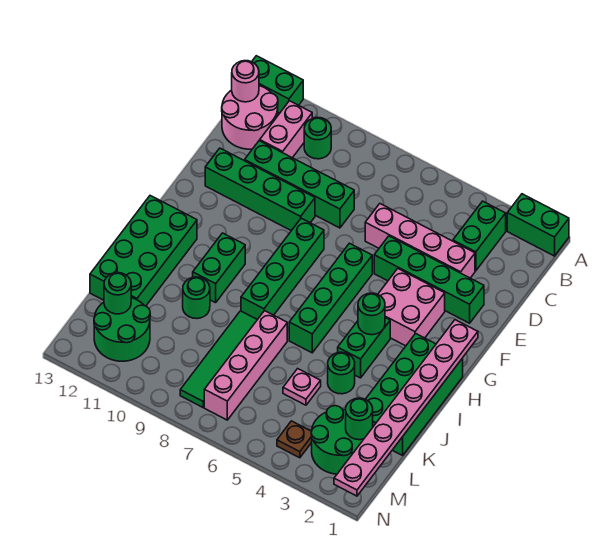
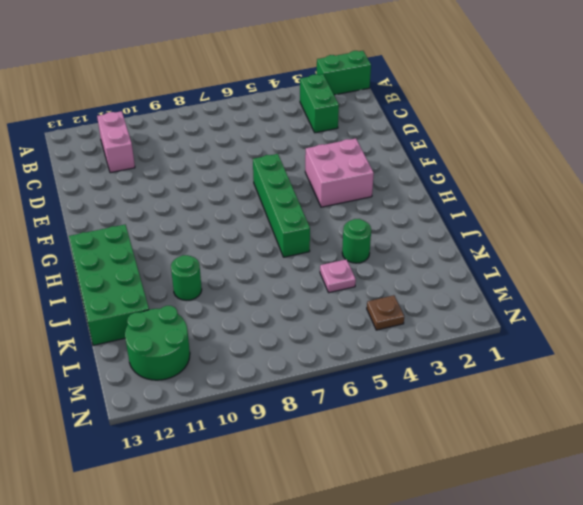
none -> green 1x2 brick [252,56,303,113]
none -> green 1x1 round brick [304,117,331,159]
none -> pink 2x2 round brick [222,86,278,149]
none -> pink 1x4 brick [365,204,475,278]

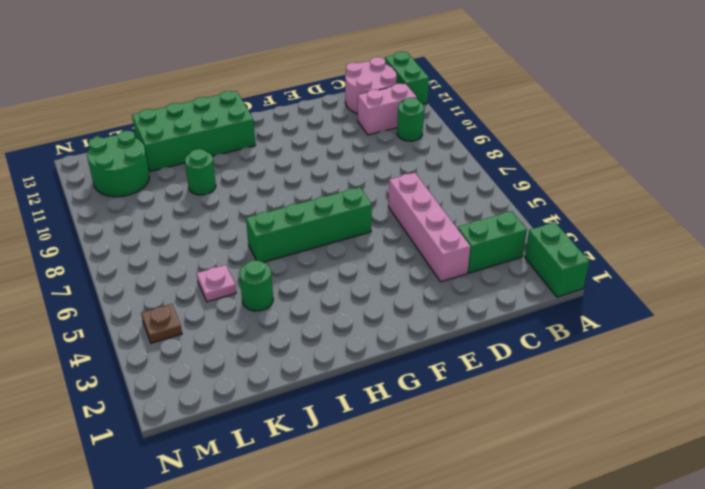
none -> green 1x4 brick [245,141,354,228]
none -> green 1x4 brick [374,236,484,323]
none -> green 1x4 brick [205,148,315,231]
none -> pink 2x2 brick [378,269,445,346]

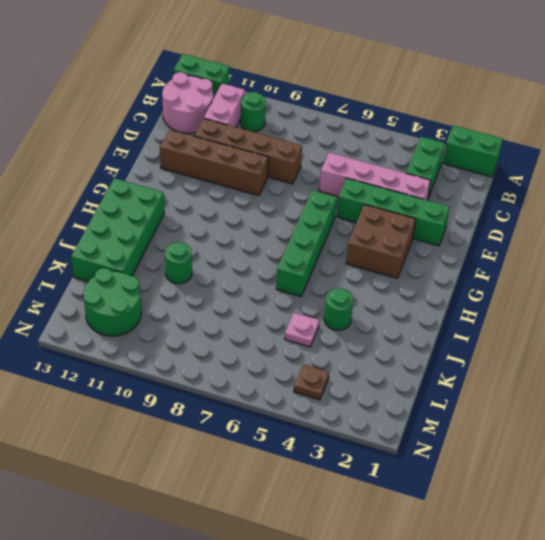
brown 1x4 brick [195,119,302,184] -> green 1x4 brick [245,141,354,228]
brown 1x4 brick [160,130,268,196] -> green 1x4 brick [205,148,315,231]
brown 2x2 brick [346,204,416,278] -> pink 2x2 brick [378,269,445,346]
none -> green 1x4 brick [241,218,324,320]
none -> green 2x4 brick [365,334,463,455]
none -> green 1x2 brick [338,318,390,378]
none -> green 1x2 brick [193,233,245,303]

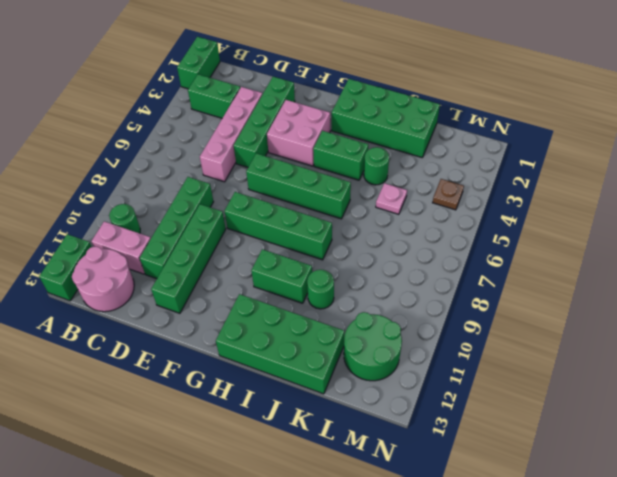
none -> pink 1x4 brick [204,311,287,420]
none -> green 1x4 tile [180,311,257,407]
none -> green 2x2 round brick [311,406,364,474]
none -> pink 1x1 round brick [232,61,259,102]

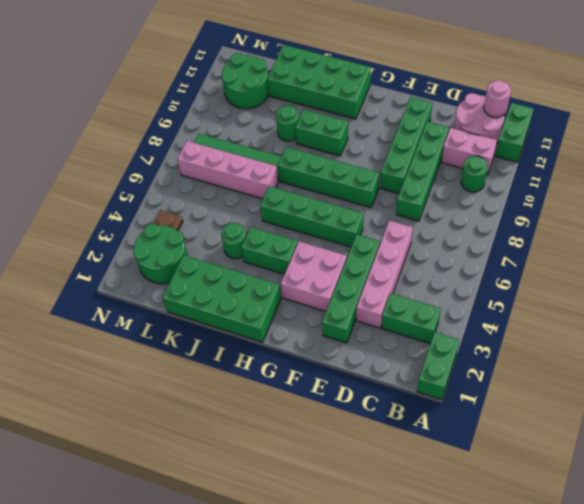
none -> pink 1x1 plate [283,369,321,405]
none -> pink 1x8 plate [334,320,478,496]
none -> green 1x1 round brick [358,293,385,335]
none -> green 1x1 round brick [346,398,373,440]

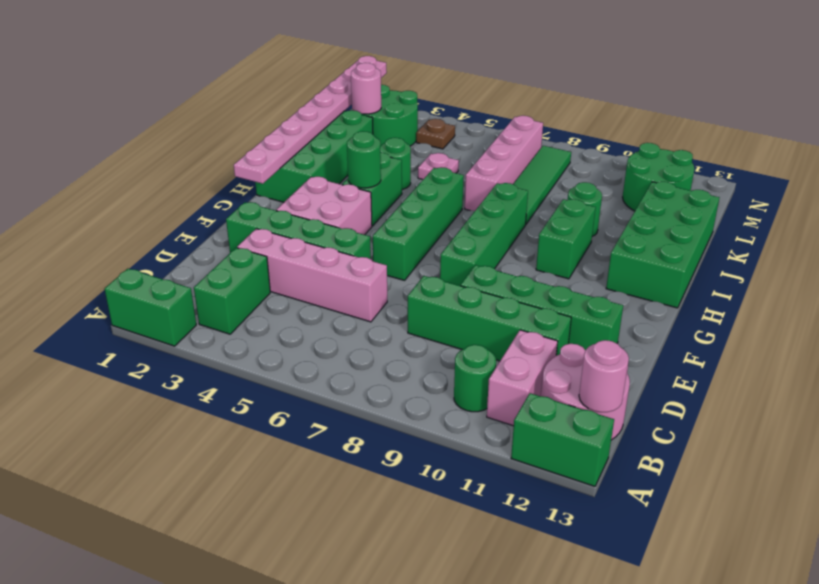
pink 1x1 round brick [351,63,381,114] -> green 1x1 round brick [346,398,373,440]
none -> green 1x1 round brick [104,273,131,314]

